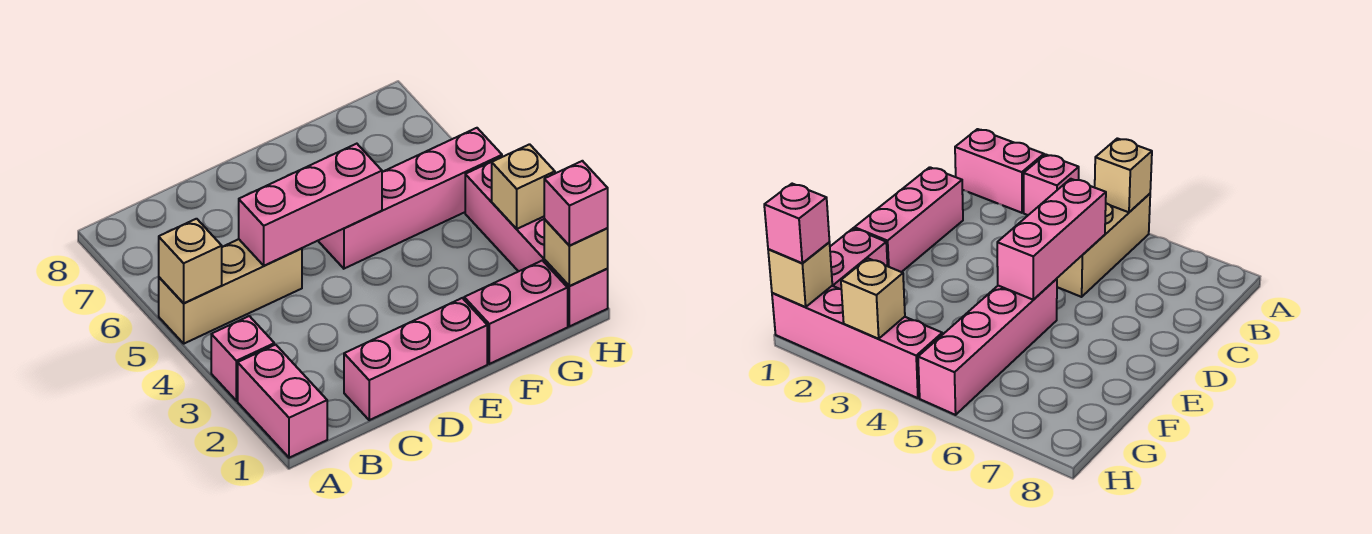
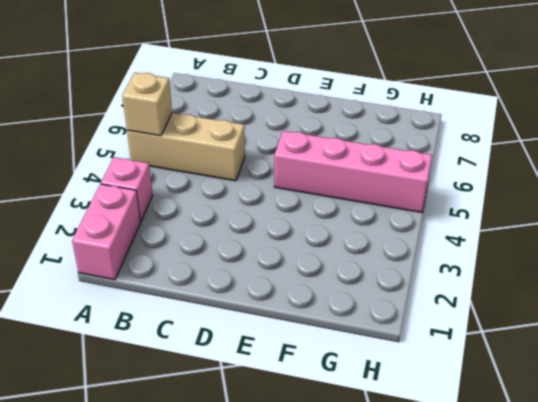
none -> pink 1x3 brick [344,298,487,420]
none -> pink 1x2 brick [464,260,568,364]
none -> pink 1x4 brick [465,157,608,326]

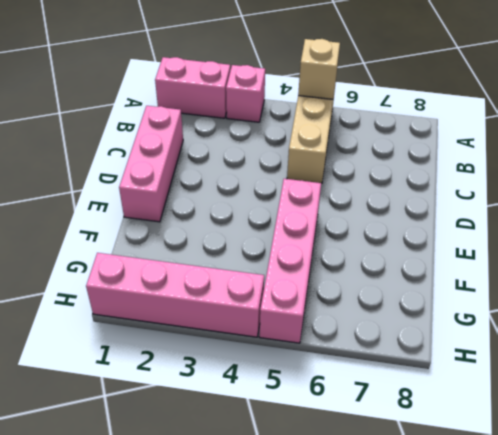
none -> pink 1x2 brick [464,260,568,364]
none -> pink 1x3 brick [239,144,382,266]
none -> tan 1x1 brick [544,219,608,286]

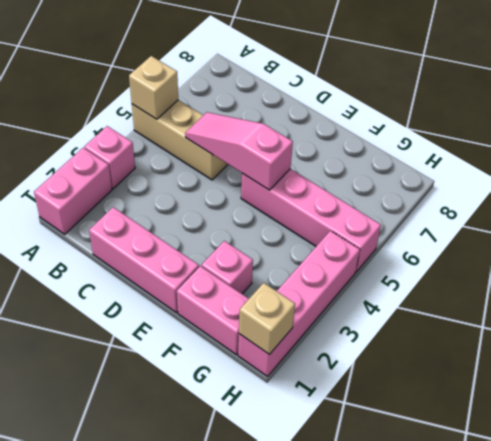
pink 1x3 slope [185,112,293,190] -> pink 1x3 brick [239,144,382,266]
pink 1x1 brick [201,241,253,294] -> pink 1x1 brick moved to [544,161,608,246]
none -> tan 1x1 brick [492,144,555,229]

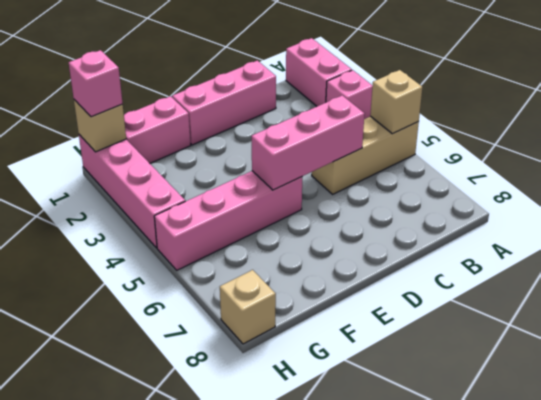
tan 1x1 brick [220,270,276,344] -> tan 1x1 brick moved to [492,144,555,229]

